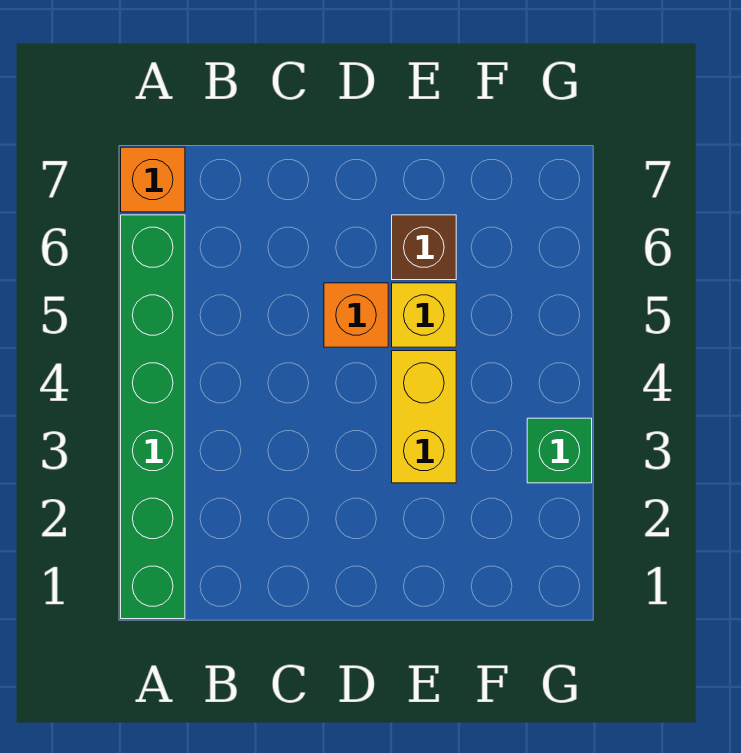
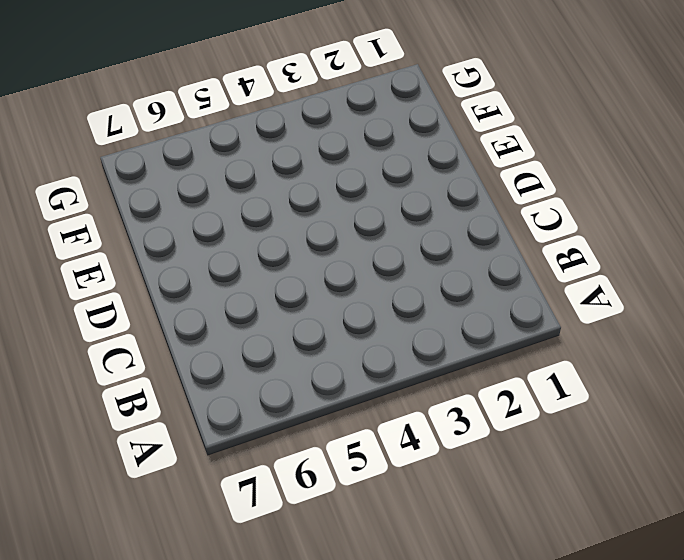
none -> green 1x6 brick [121,215,185,619]
none -> orange 1x1 brick [121,147,185,212]

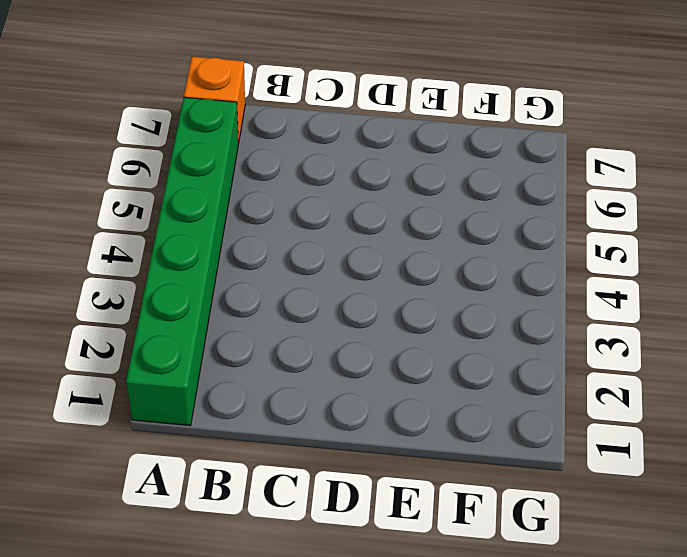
none -> orange 1x1 brick [324,283,388,347]
none -> yellow 1x2 brick [392,351,456,483]

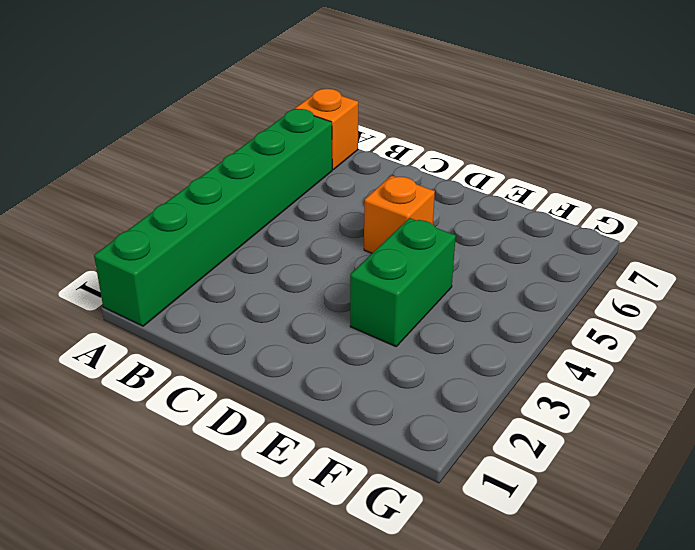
green 1x2 brick [350,218,456,347] -> yellow 1x2 brick [392,351,456,483]
none -> yellow 1x1 brick [392,283,456,347]
none -> brown 1x1 brick [392,215,456,280]

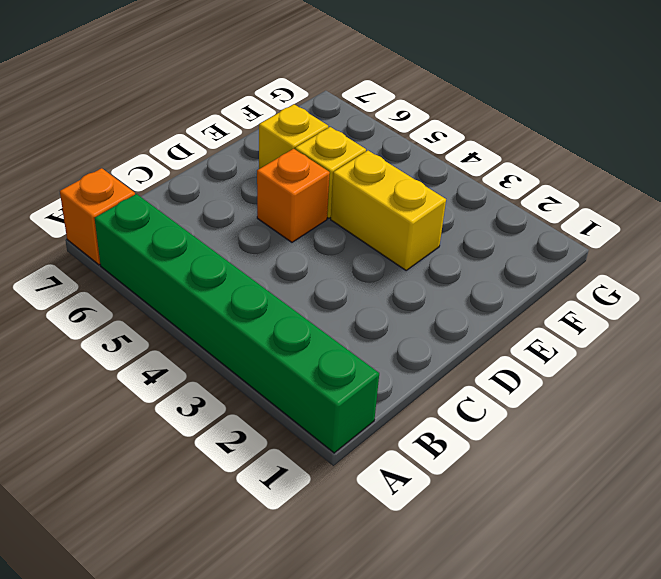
yellow 1x1 brick [259,104,328,169] -> brown 1x1 brick [392,215,456,280]
none -> green 1x1 brick [527,418,592,483]

